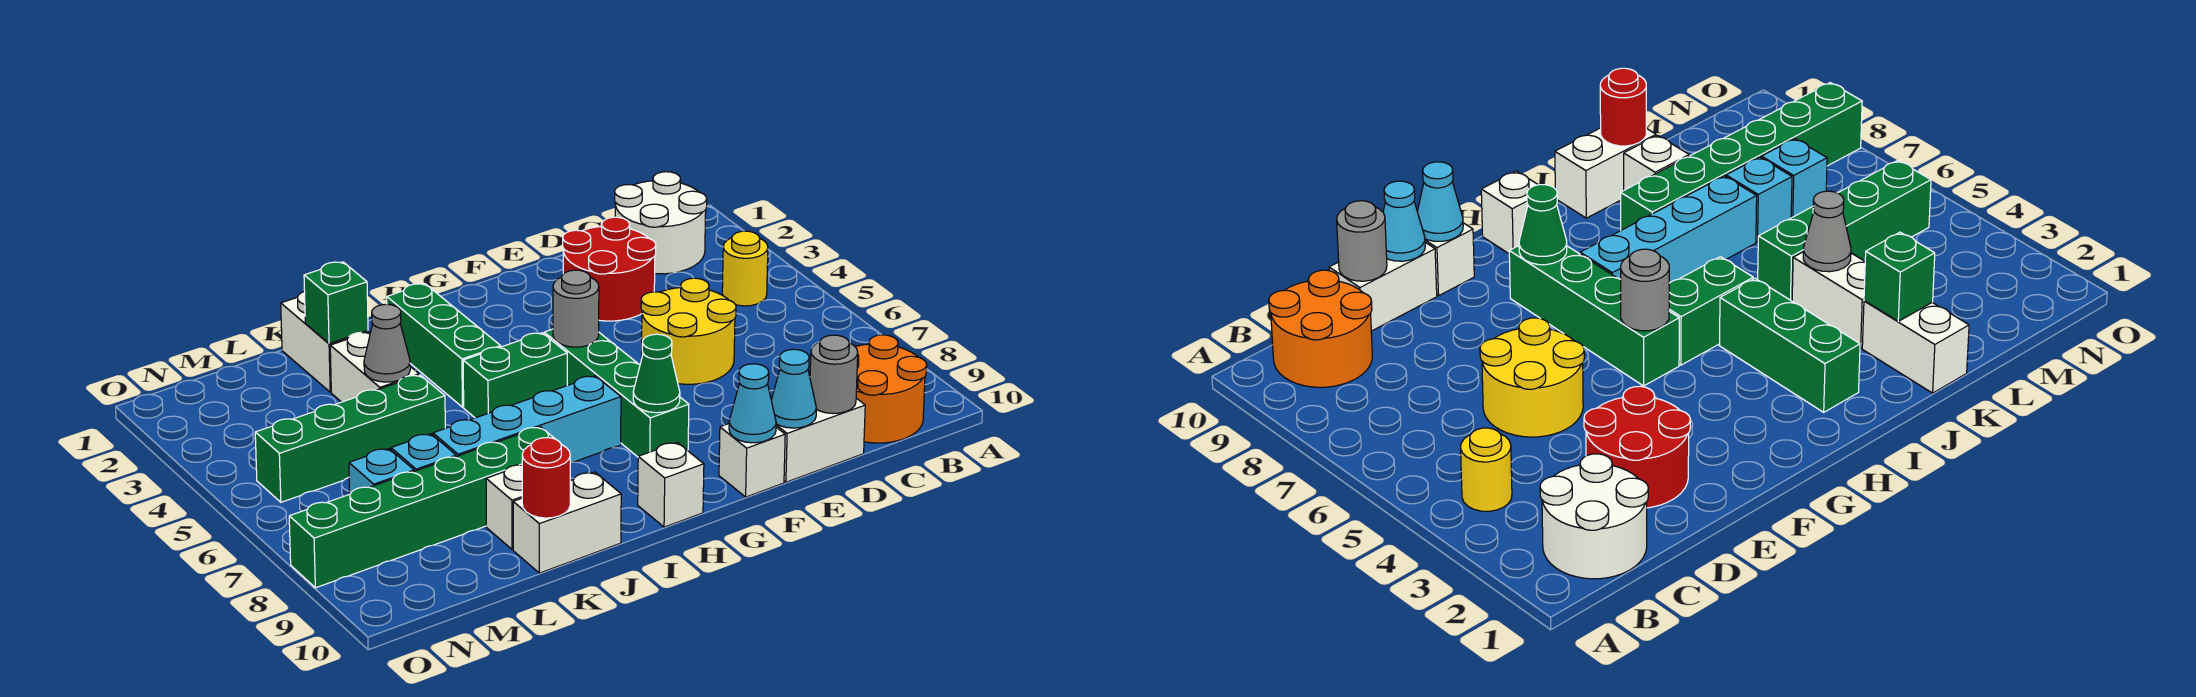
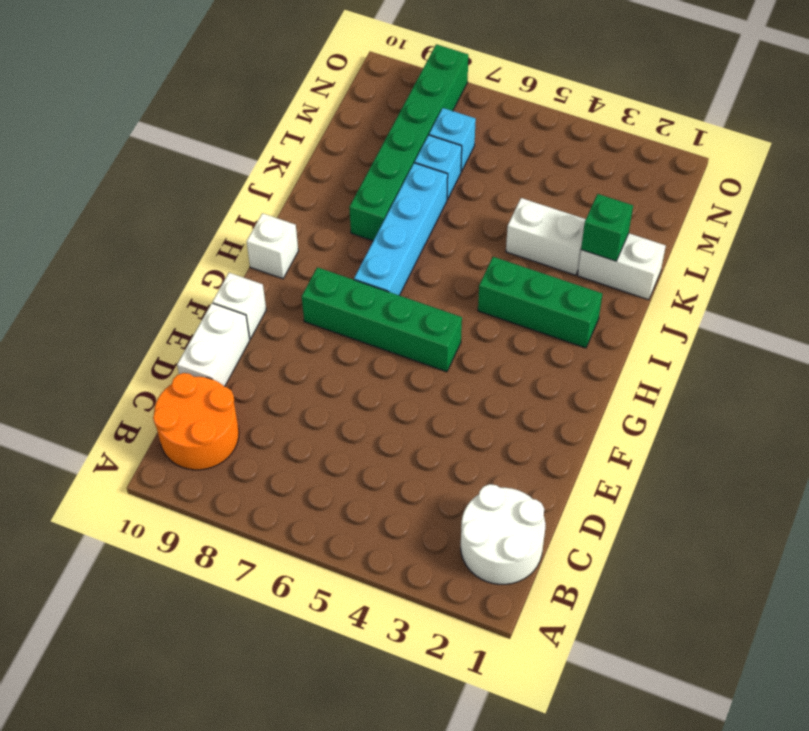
none -> yellow 1x1 round brick [722,231,768,306]
none -> red 2x2 round brick [563,217,656,321]
none -> yellow 2x2 round brick [641,278,736,384]

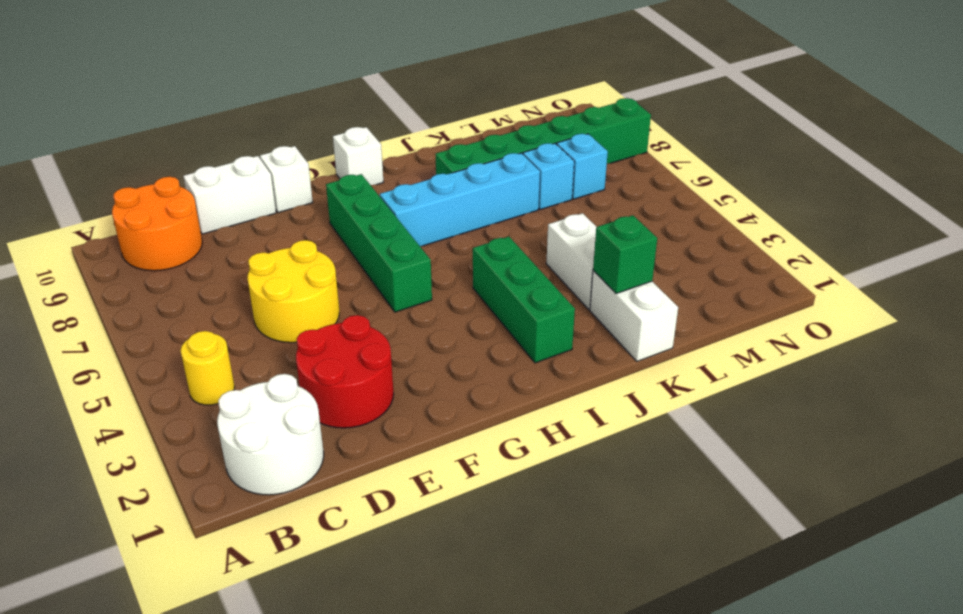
none -> green 1x2 brick [463,333,567,418]
none -> white 1x2 brick [513,472,621,573]
none -> green 1x4 brick [255,375,445,502]

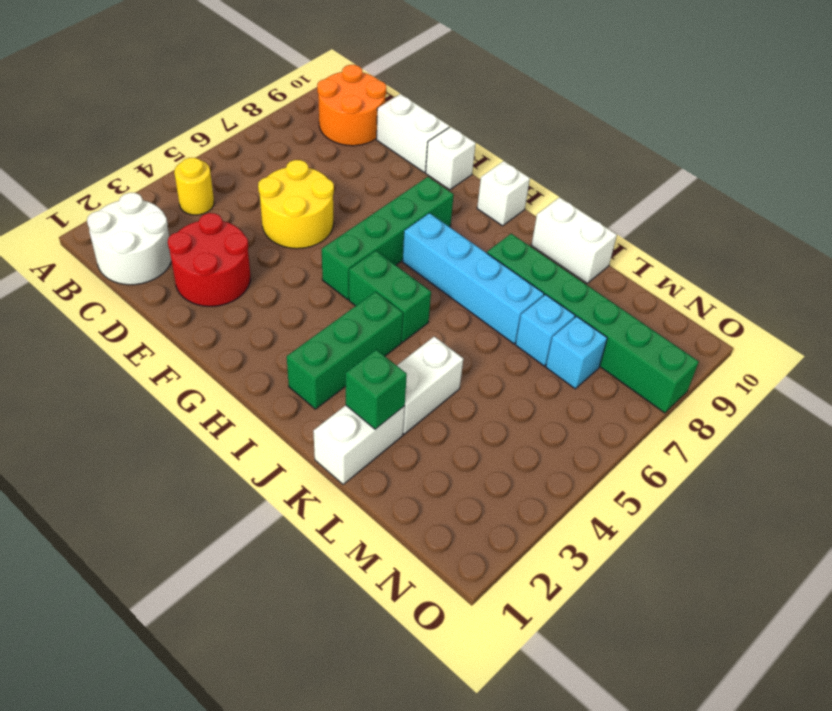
none -> green 1x4 brick [255,375,445,502]
none -> white 1x1 brick [486,465,522,550]
none -> grey 1x1 round brick [810,335,858,414]

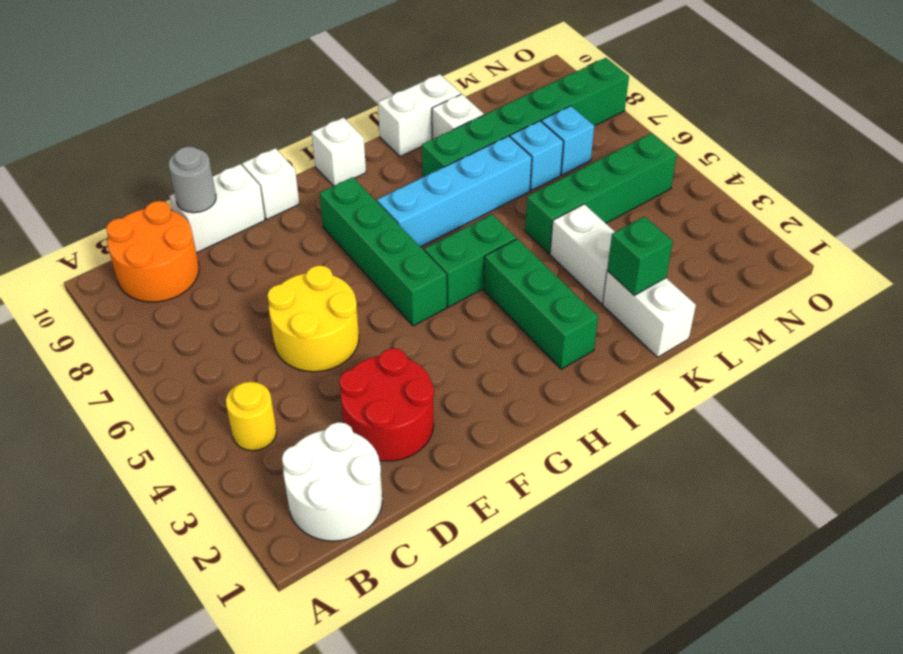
none -> cyan 1x1 cone [771,349,816,428]
none -> cyan 1x1 cone [729,364,776,443]
none -> grey 1x1 round brick [553,270,599,347]

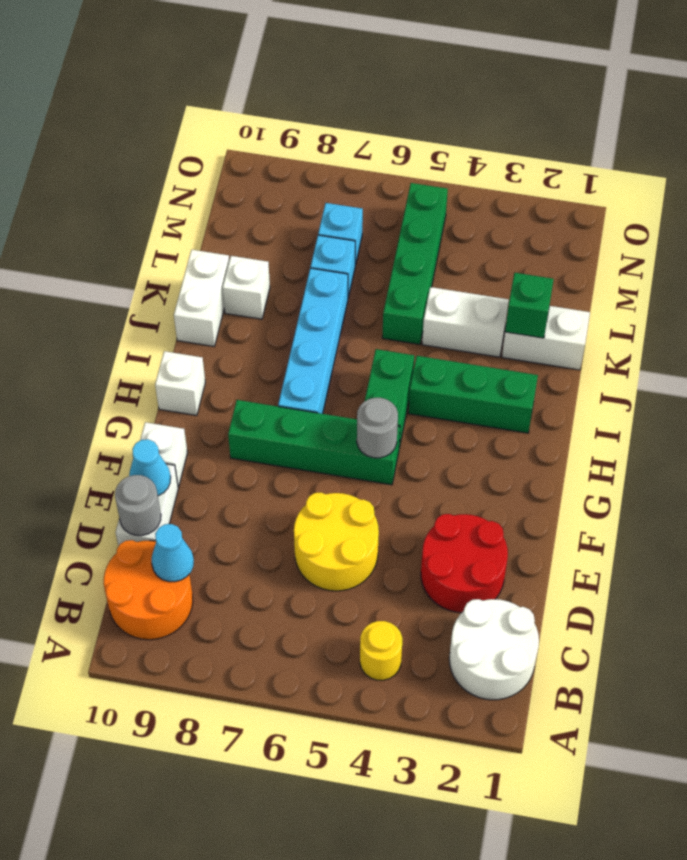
cyan 1x1 cone [152,524,194,582] -> cyan 1x1 cone moved to [729,364,776,443]
none -> green 1x6 brick [289,427,562,588]
none -> green 1x1 cone [633,334,680,413]
none -> grey 1x1 cone [364,304,410,382]

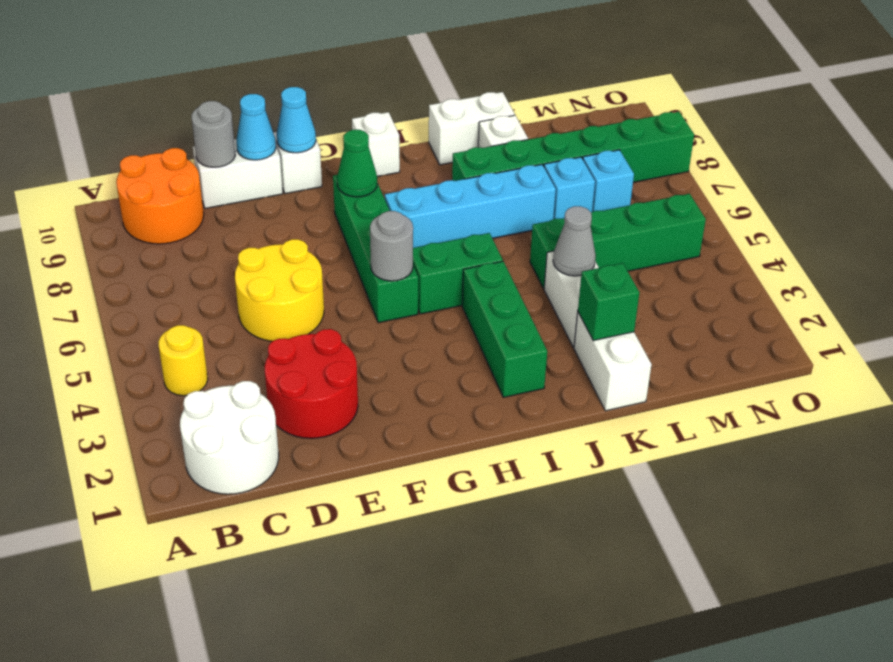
none -> red 1x1 round brick [522,438,570,518]

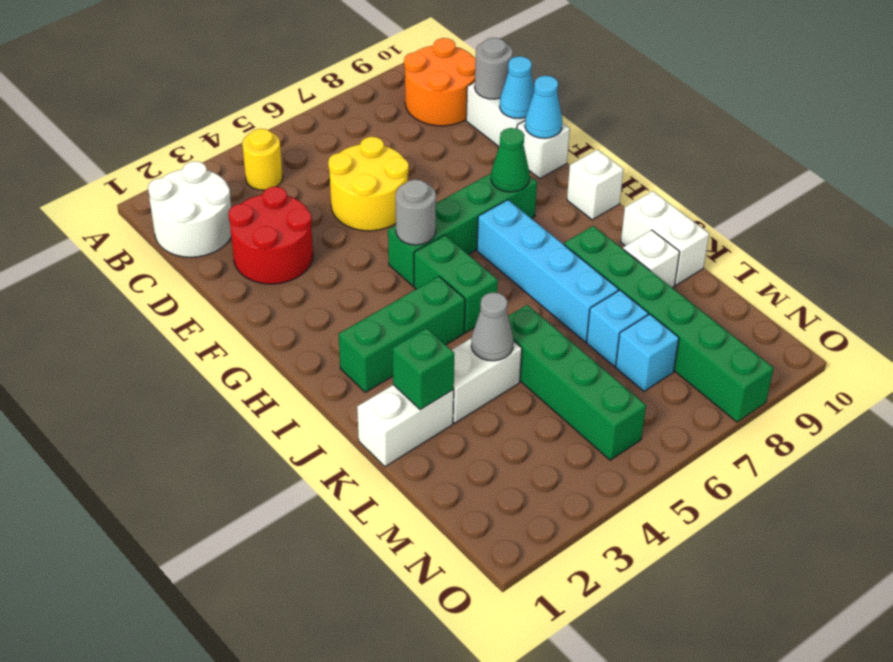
none -> red 1x1 round brick [522,438,570,518]

